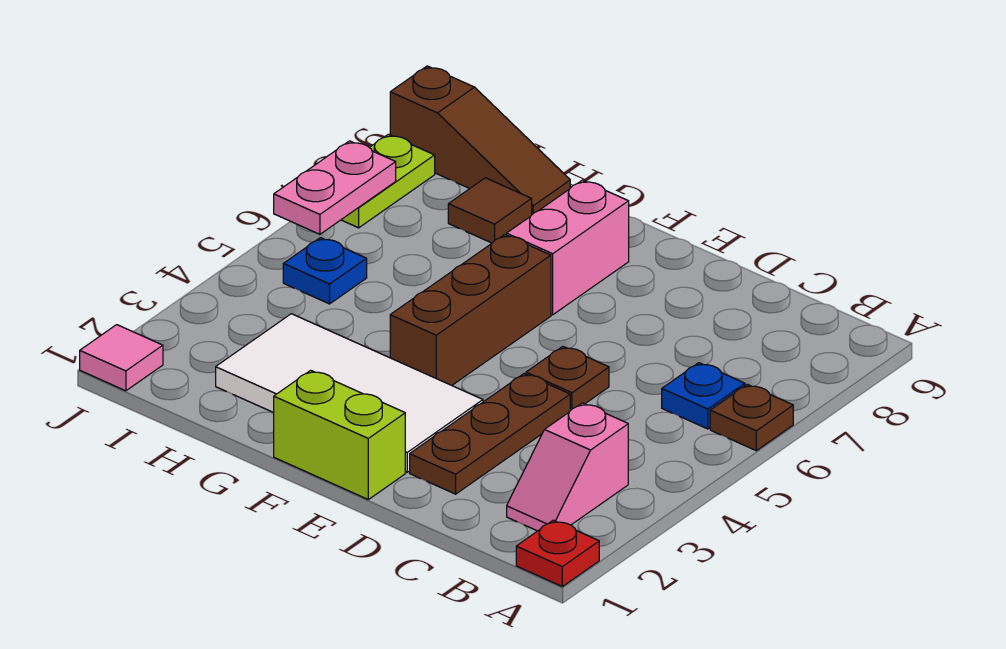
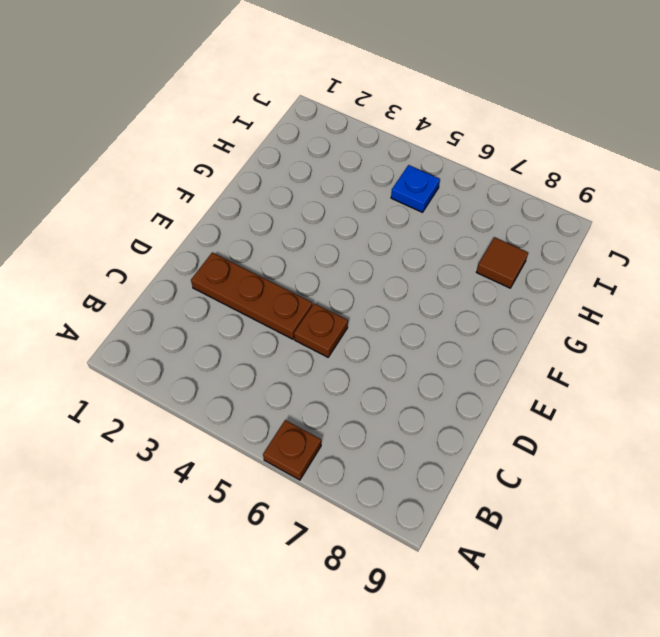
none -> red 1x1 plate [516,520,599,586]
none -> pink 1x2 slope [507,403,628,531]
none -> blue 1x1 plate [662,363,745,429]

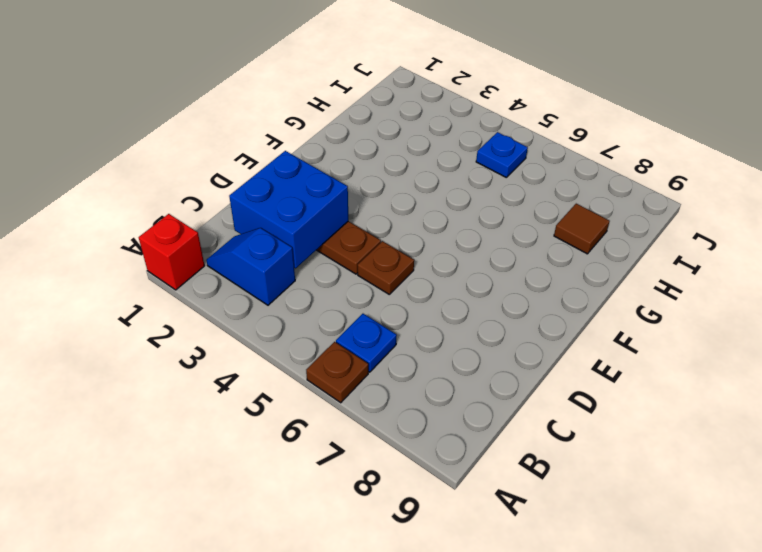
red 1x1 brick [139,214,205,290] -> red 1x1 plate [516,520,599,586]
blue 1x2 slope [206,228,295,305] -> pink 1x2 slope [507,403,628,531]
blue 2x2 brick [229,151,348,268] -> none
none -> lime 1x2 brick [274,370,405,499]
none -> white 2x4 tile [216,314,483,472]
none -> brown 1x3 brick [390,235,551,385]

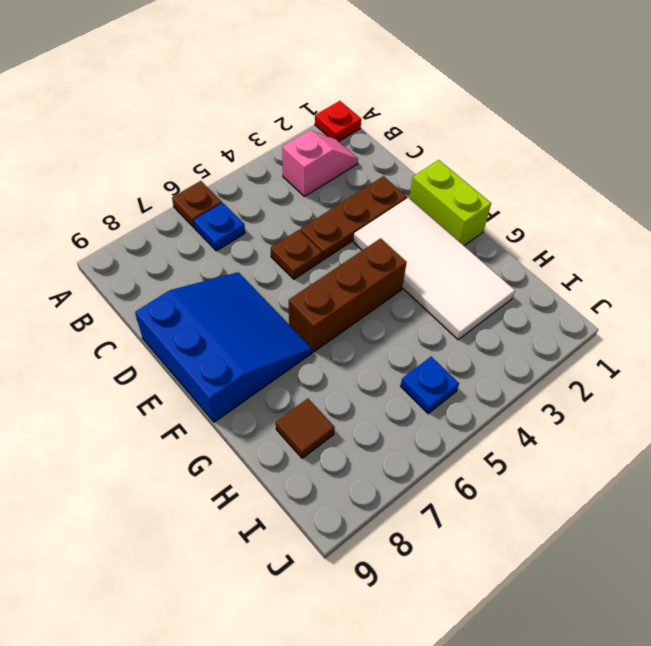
blue 3x3 slope [135,272,312,422] -> pink 1x2 brick [507,180,629,315]
none -> brown 1x3 slope [390,66,570,214]
none -> pink 1x1 tile [80,325,163,391]
none -> lime 1x2 plate [341,134,435,228]

